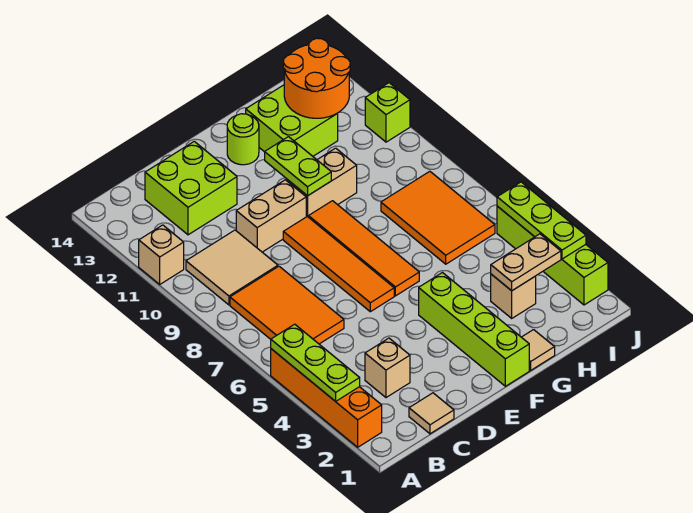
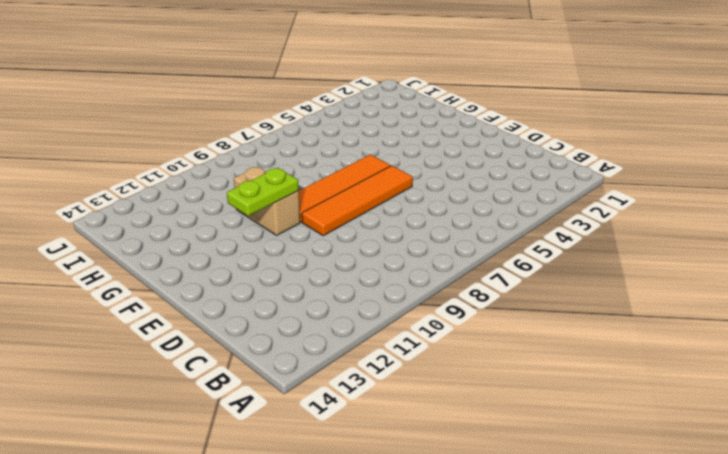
none -> orange 1x4 brick [271,349,382,447]
none -> tan 1x1 brick [139,225,184,284]
none -> orange 2x3 tile [230,266,344,344]

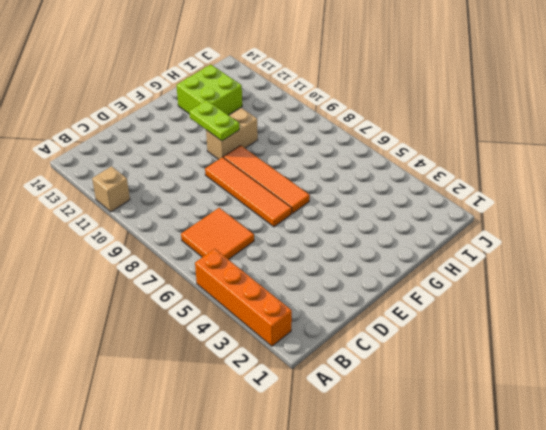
orange 2x2 tile [181,208,254,260] -> orange 2x3 tile [230,266,344,344]
none -> tan 2x2 tile [186,230,278,305]
none -> tan 1x1 tile [409,393,454,434]
none -> tan 1x1 brick [365,338,410,398]

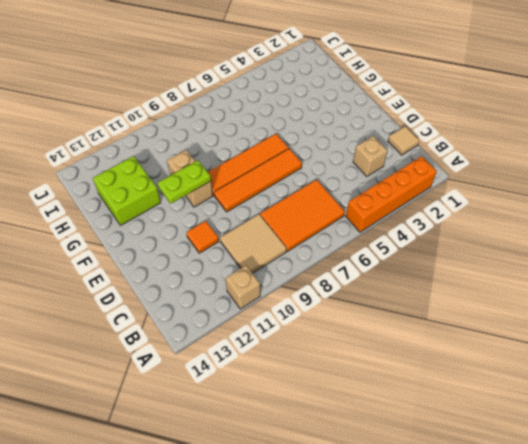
orange 1x1 tile [186,221,219,253] -> none
none -> lime 2x2 brick [145,141,237,235]
none -> tan 1x2 brick [236,180,306,252]
none -> lime 1x4 brick [419,273,529,386]

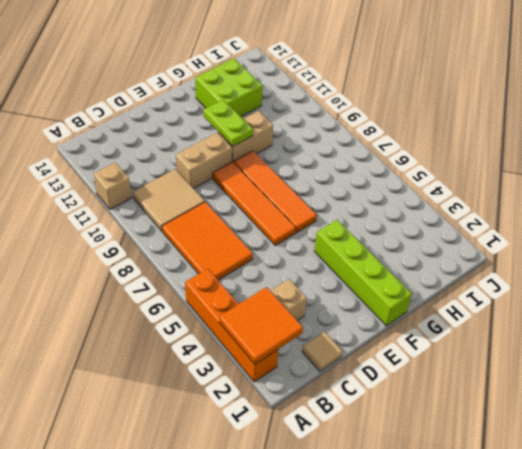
orange 2x2 tile [219,287,303,364] -> lime 1x3 plate [271,324,360,401]
none -> lime 2x2 brick [145,141,237,235]
none -> lime 1x1 round brick [227,114,259,165]
none -> tan 1x1 tile [522,330,555,370]

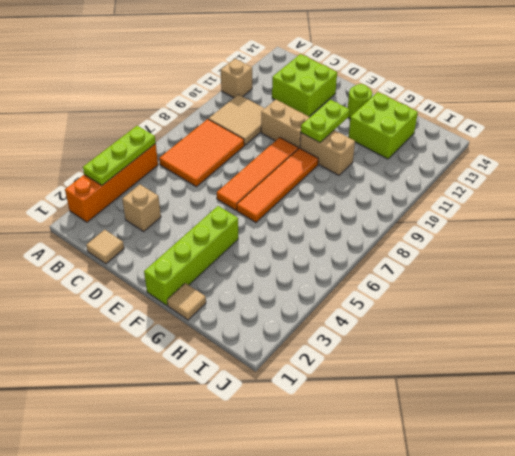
none -> tan 1x1 brick [491,274,536,318]
none -> orange 2x3 tile [381,171,495,264]
none -> lime 1x4 brick [497,206,608,305]

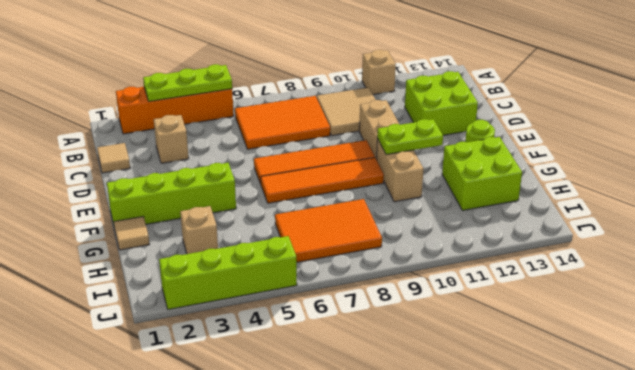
none -> lime 1x1 brick [365,83,410,142]
none -> tan 1x2 plate [491,234,561,291]
none -> orange 2x2 round brick [283,38,350,118]

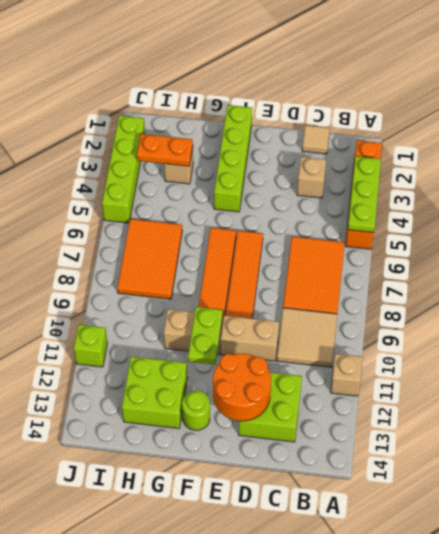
orange 2x2 round brick [213,354,271,421] -> orange 2x2 round brick moved to [283,38,350,118]
orange 1x2 plate [137,134,193,166] -> tan 1x2 plate [491,234,561,291]
none -> tan 1x1 tile [522,330,555,370]
none -> lime 1x3 plate [497,182,586,259]

